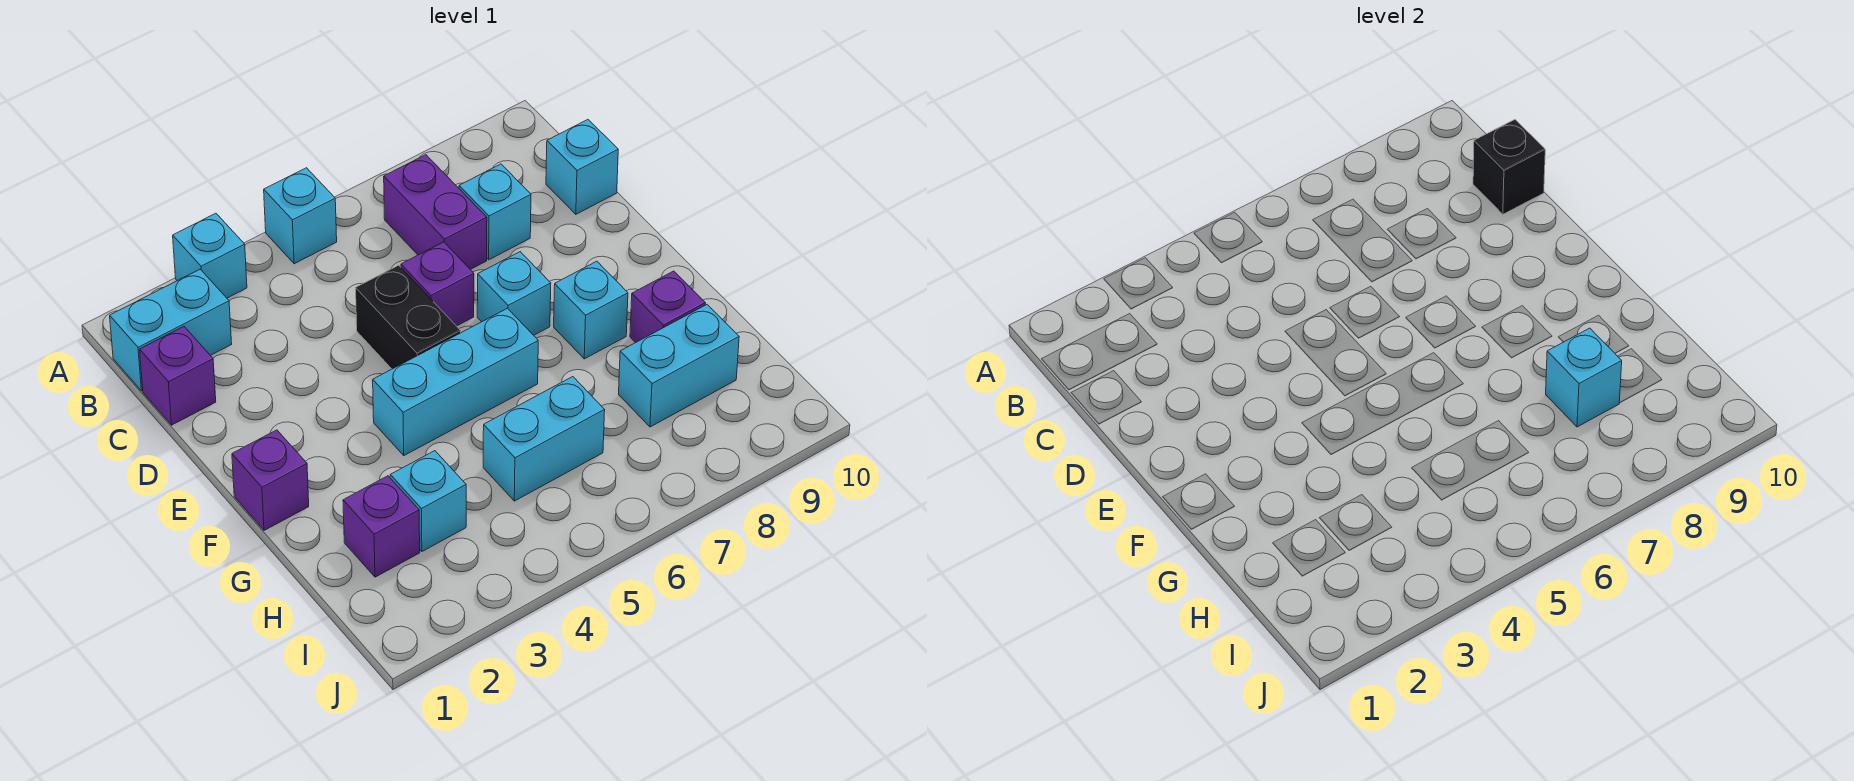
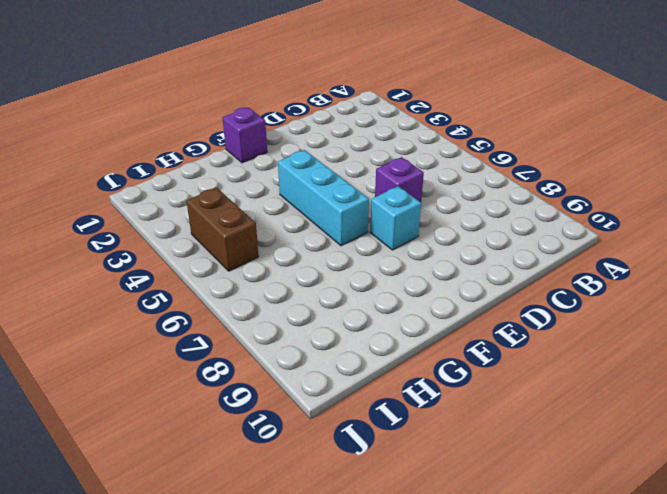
brown 1x2 brick [187,188,259,271] -> none
none -> cyan 1x1 brick [173,213,247,298]
none -> cyan 1x1 brick [264,168,337,264]
none -> cyan 1x2 brick [110,269,232,391]

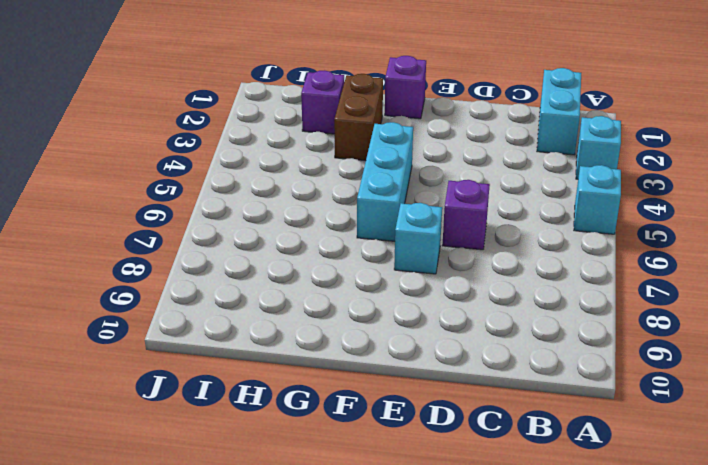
brown 1x2 brick [334,74,383,161] -> none
none -> purple 1x2 brick [384,155,487,270]
none -> purple 1x1 brick [140,327,216,425]
none -> cyan 1x1 brick [459,164,531,260]

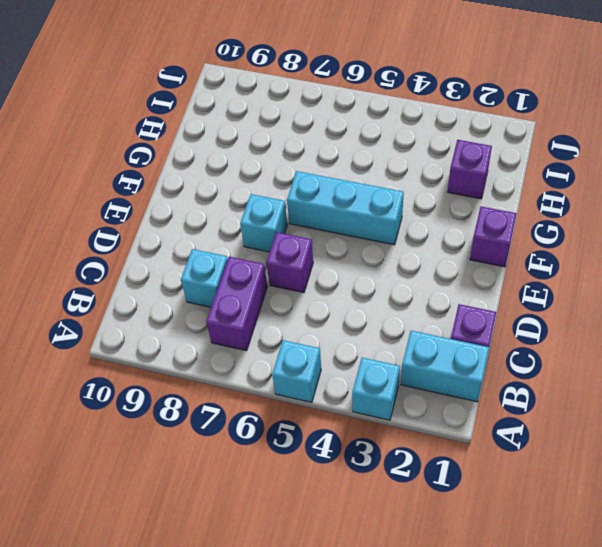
none -> cyan 1x1 brick [546,120,618,214]
none -> black 1x2 brick [356,265,461,369]
none -> cyan 1x1 brick [554,261,628,359]

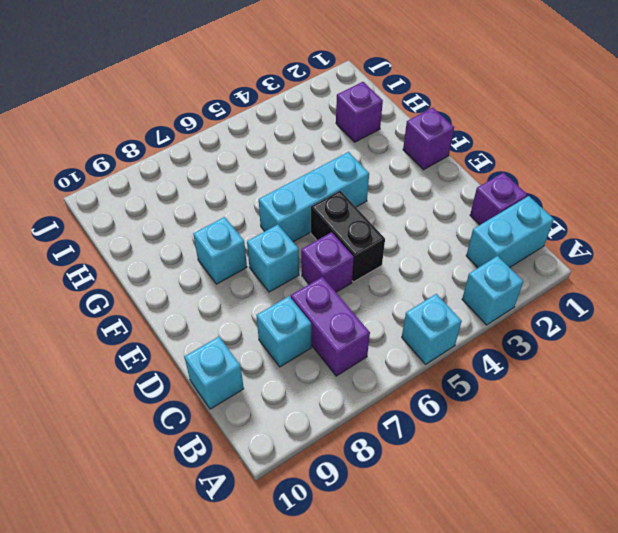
none -> purple 1x1 brick [630,271,706,343]
none -> cyan 1x1 brick [390,451,466,551]
none -> cyan 1x2 brick [483,377,605,501]

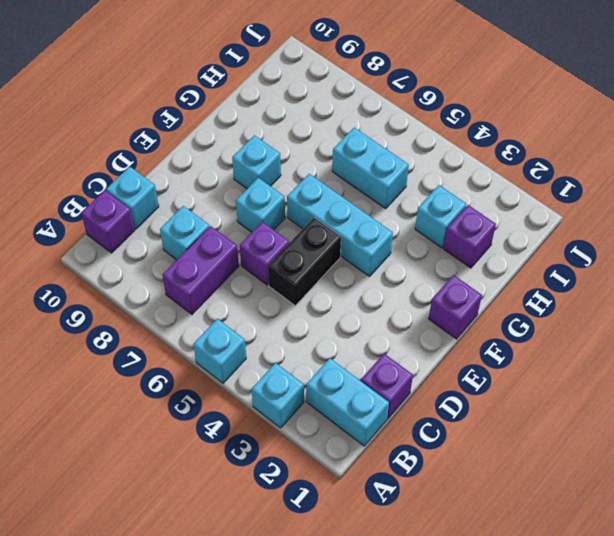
purple 1x1 brick [81,190,135,253] -> purple 1x1 brick moved to [630,271,706,343]
none -> cyan 1x2 brick [619,305,739,427]
none -> black 1x1 brick [1473,120,1545,214]
none -> cyan 1x1 brick [1546,328,1622,427]

